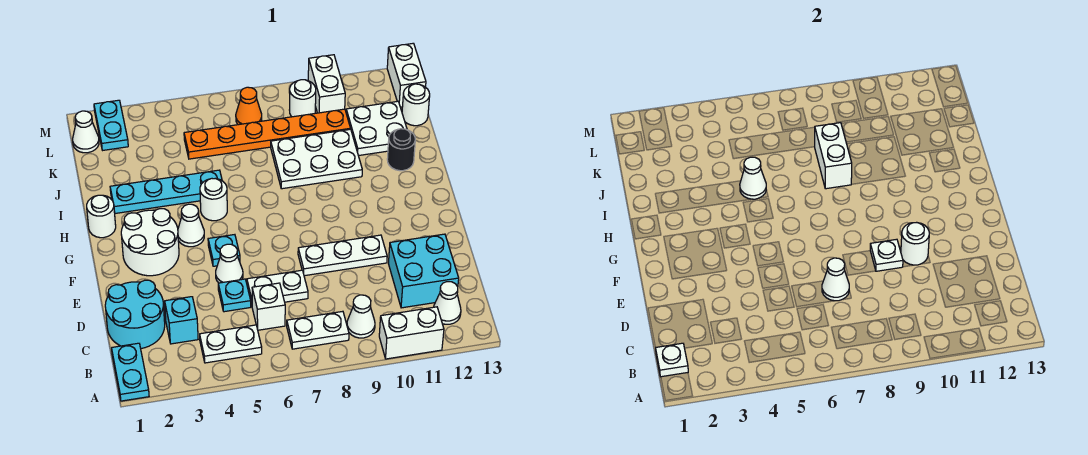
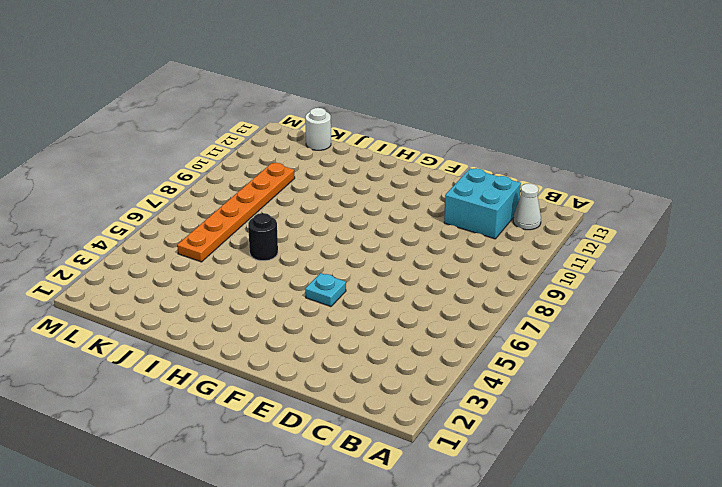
black 1x1 round brick [248,213,278,261] -> black 1x1 round brick moved to [387,129,415,171]
none -> cyan 1x2 plate [112,343,149,401]
none -> white 1x2 brick [379,307,444,359]
none -> white 1x2 plate [200,325,262,363]
none -> white 1x2 plate [287,311,349,349]

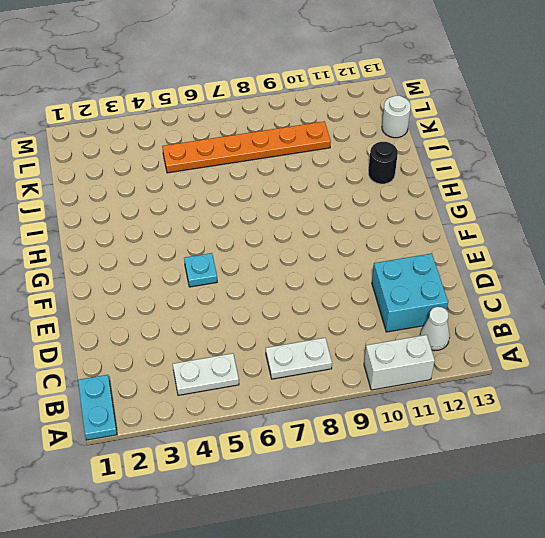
none -> white 1x1 cone [347,295,375,338]
none -> cyan 2x2 round brick [105,280,165,348]
none -> cyan 1x1 brick [165,297,198,344]
none -> white 1x1 brick [252,283,285,330]

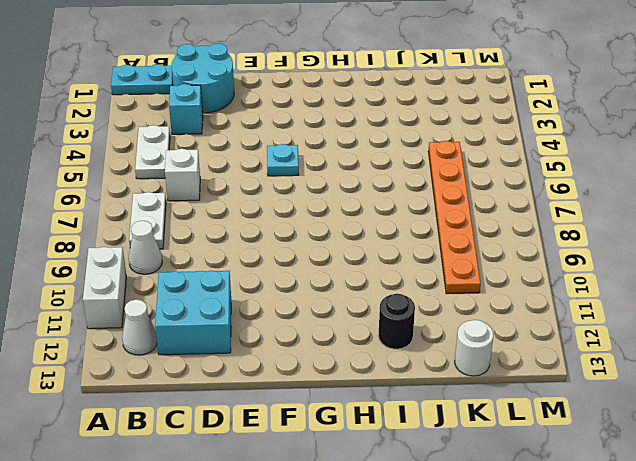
none -> cyan 1x1 plate [218,279,251,312]
none -> white 1x2 plate [247,270,308,305]
none -> white 1x1 cone [216,244,243,283]
none -> white 1x3 plate [298,235,387,276]

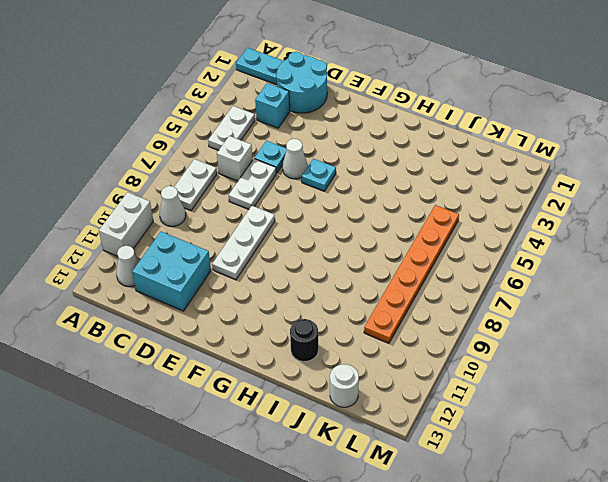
none -> white 2x2 round brick [121,209,179,276]
none -> white 1x1 cone [178,204,204,247]
none -> white 1x1 round brick [87,195,116,238]
none -> white 1x1 round brick [200,179,227,221]

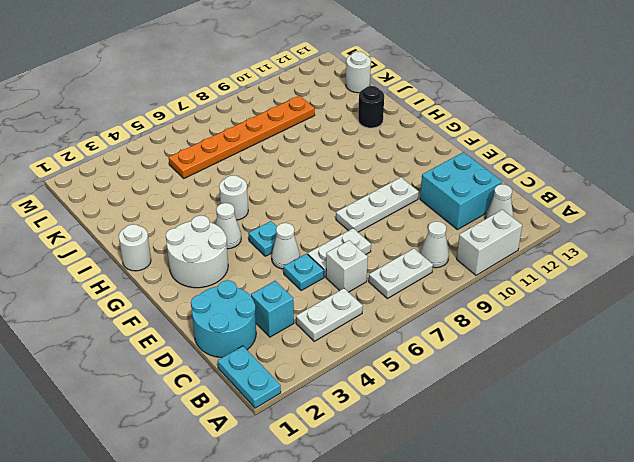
none -> cyan 1x4 plate [110,170,222,214]
none -> white 2x3 plate [271,129,362,189]
none -> white 2x2 plate [346,101,407,156]
none -> white 1x1 cone [73,111,99,153]

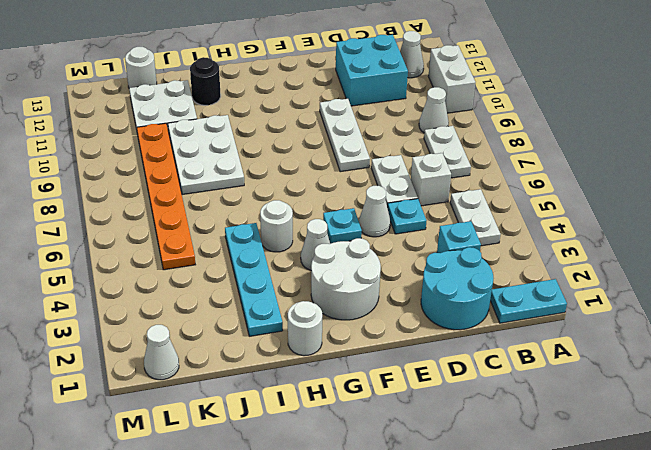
none -> cyan 1x2 plate [94,100,128,150]
none -> orange 1x1 cone [236,87,262,125]
none -> white 1x1 round brick [290,80,316,117]
none -> white 1x2 brick [308,55,345,113]

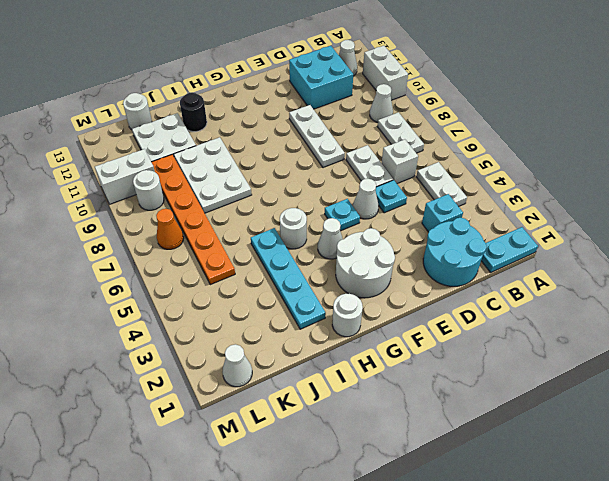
none -> cyan 1x2 plate [94,100,128,150]
none -> white 1x2 brick [387,43,426,107]
none -> white 1x1 plate [656,343,688,377]
none -> white 1x1 cone [822,258,849,301]

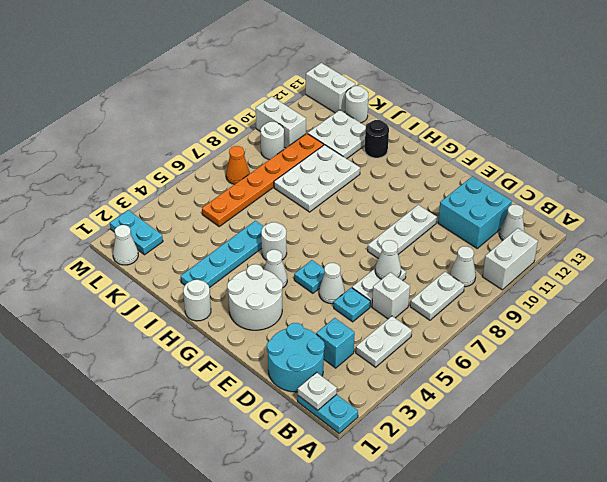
none -> white 1x1 plate [870,239,903,271]
none -> white 1x1 round brick [901,223,929,265]
none -> white 1x1 cone [740,157,766,199]
none -> white 1x2 brick [815,123,852,189]

